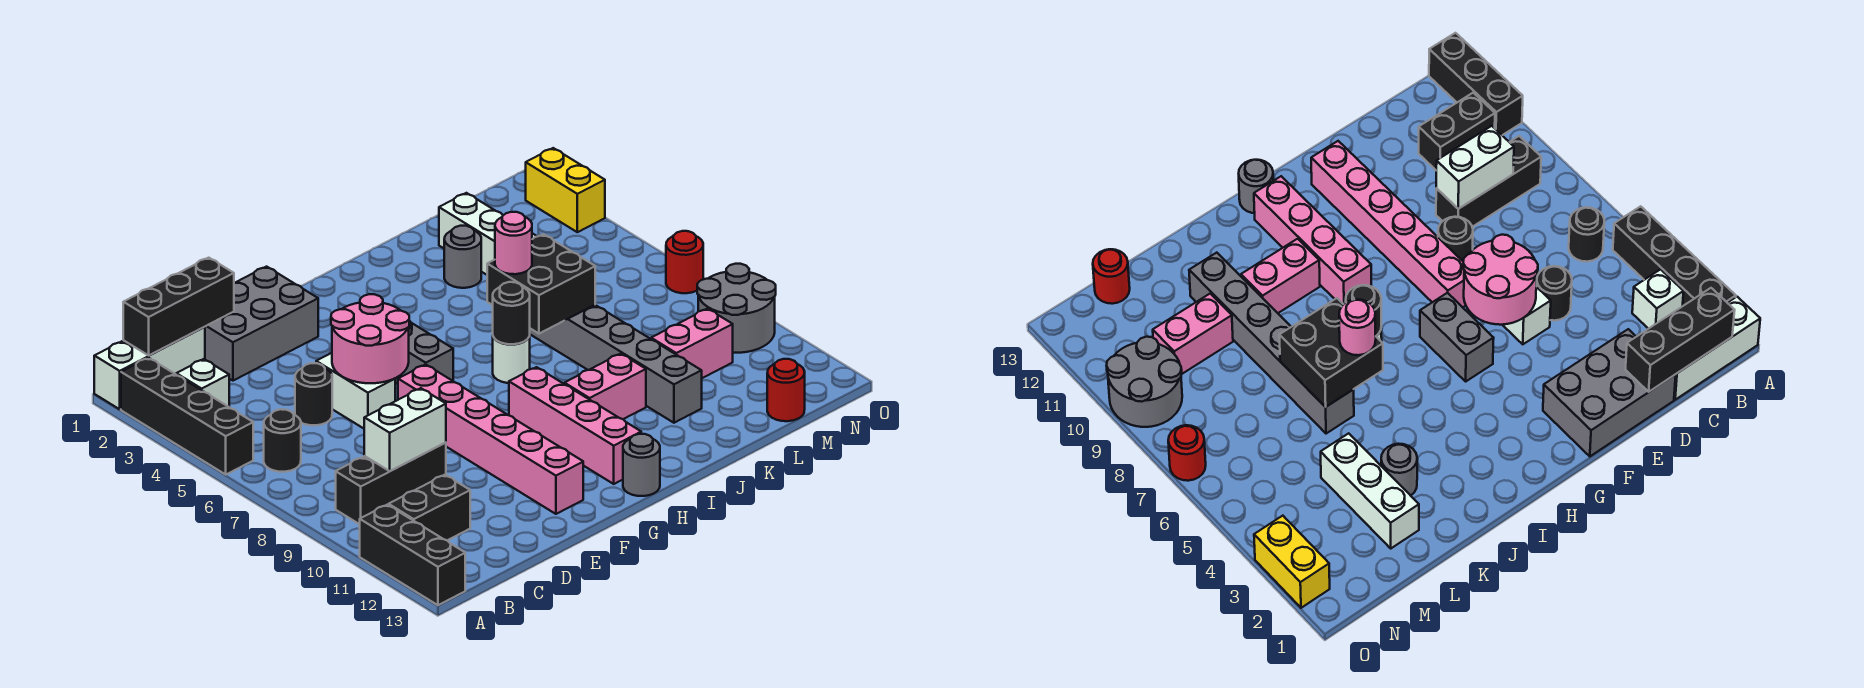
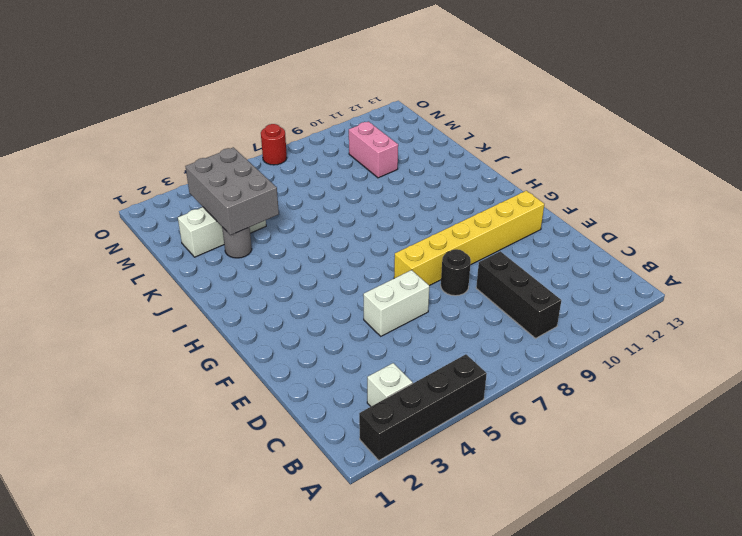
yellow 1x6 brick [394,191,544,286] -> pink 1x6 brick [398,364,583,514]
grey 2x3 brick [185,147,279,235] -> grey 2x3 brick moved to [205,267,318,381]
none -> white 1x3 brick [94,327,205,409]
none -> black 1x3 brick [360,505,465,605]
none -> black 1x1 round brick [264,409,301,472]
none -> black 1x2 brick [389,475,470,541]

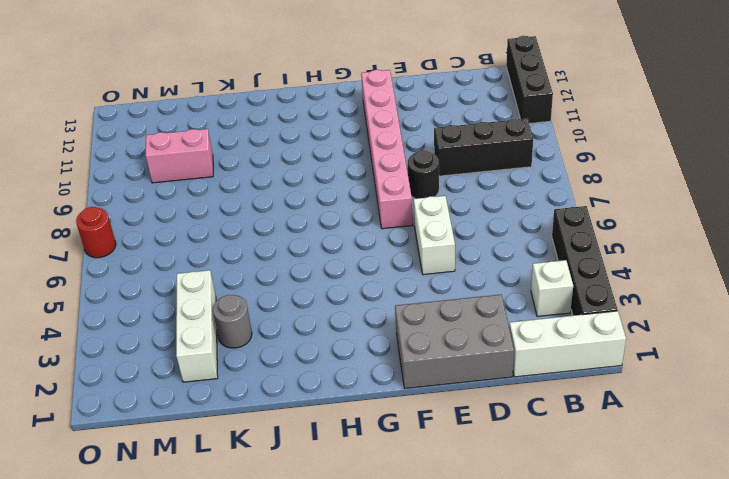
none -> black 1x1 round brick [264,409,301,472]
none -> black 1x2 brick [389,475,470,541]
none -> black 1x1 round brick [295,363,332,425]
none -> grey 1x2 brick [395,321,453,384]

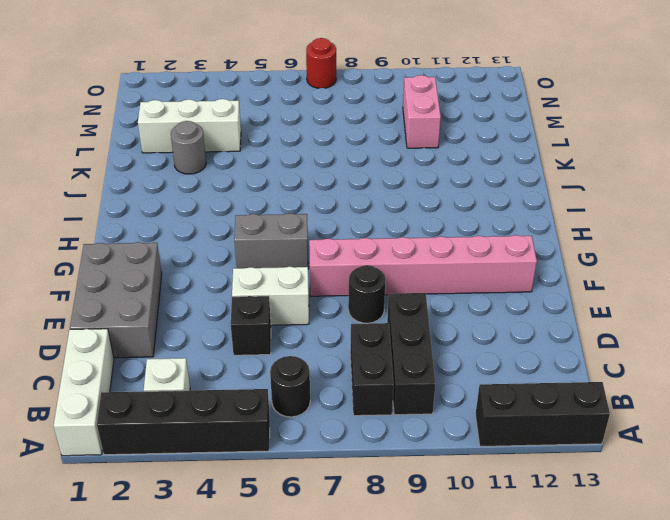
black 1x2 brick [350,323,394,416] -> black 1x2 brick moved to [389,475,470,541]
black 1x1 brick [231,296,271,355] -> black 1x1 round brick [295,363,332,425]
none -> pink 1x4 brick [509,367,641,484]
none -> grey 1x1 round brick [623,434,660,496]
none -> white 1x1 round brick [493,337,530,383]
none -> pink 1x2 brick [564,354,646,419]

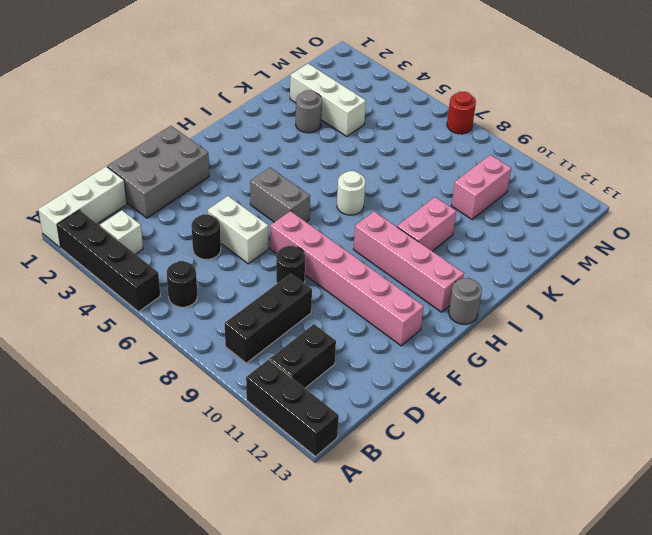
none -> grey 1x6 brick [530,305,702,423]
none -> red 1x1 round brick [767,359,805,421]
none -> grey 2x2 round brick [697,264,776,353]
none -> yellow 1x2 brick [526,148,605,232]

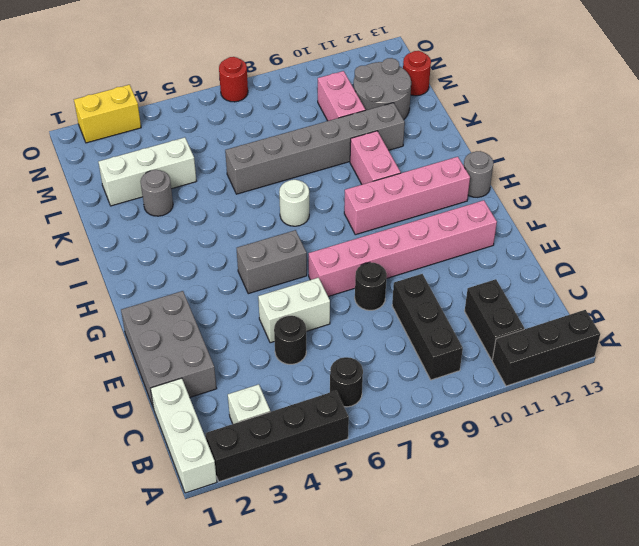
grey 2x2 round brick [354,58,411,120] -> grey 2x2 round brick moved to [697,264,776,353]
none -> black 1x3 brick [123,258,234,355]
none -> white 1x2 brick [364,388,446,471]
none -> pink 2x2 round brick [331,294,409,383]
none -> black 1x1 round brick [493,282,530,344]

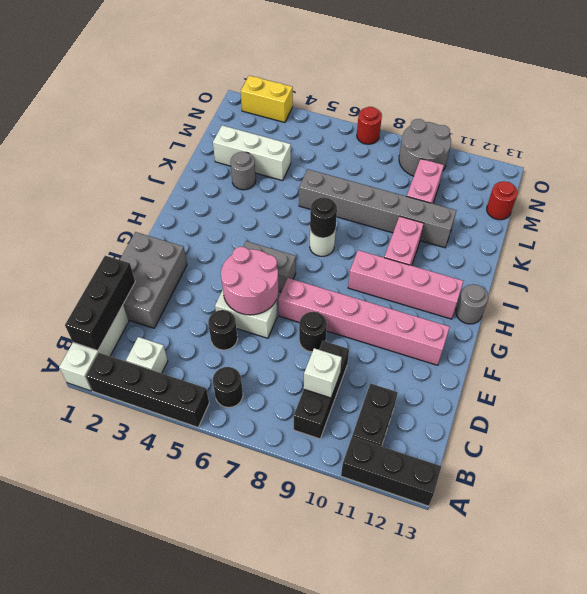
white 1x1 brick [304,348,342,398] -> white 1x2 brick [364,388,446,471]
none -> black 2x2 brick [487,234,595,334]
none -> pink 1x1 round brick [495,212,532,274]

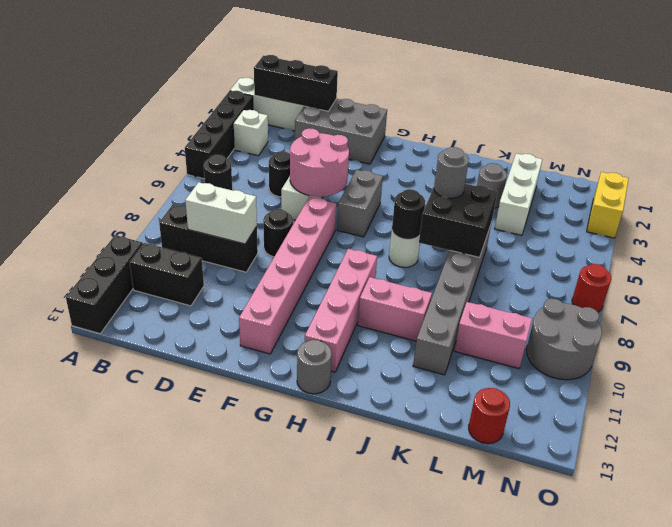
grey 1x1 round brick [434,147,469,198] -> pink 1x1 round brick [495,212,532,274]

